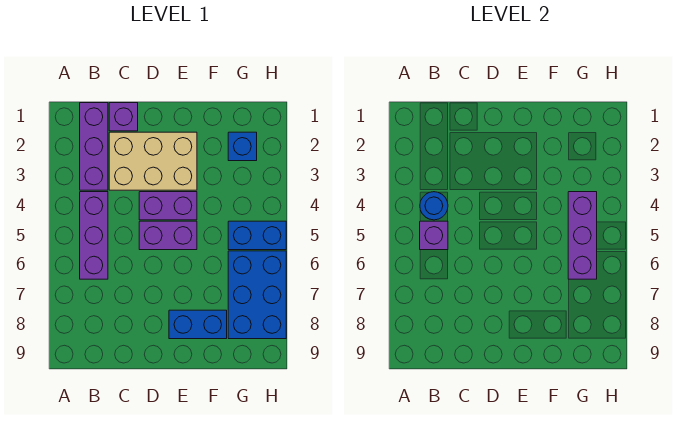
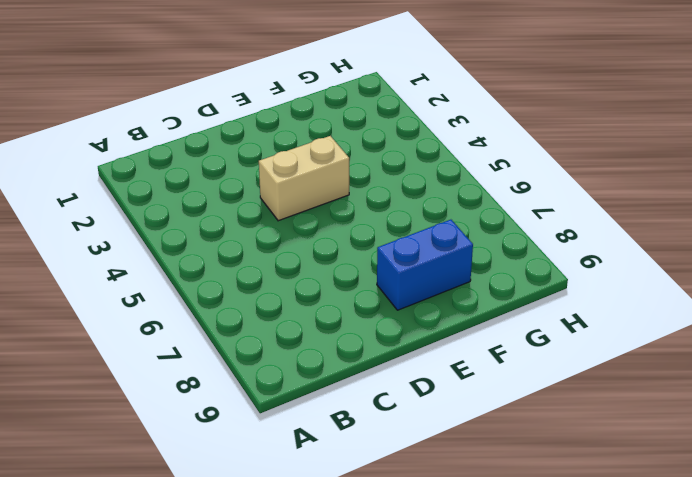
tan 1x2 brick [259,136,349,221] -> purple 1x2 brick [139,192,197,220]
none -> purple 1x3 brick [80,103,108,190]
none -> purple 1x3 brick [80,192,108,279]
none -> purple 1x1 brick [109,103,138,131]

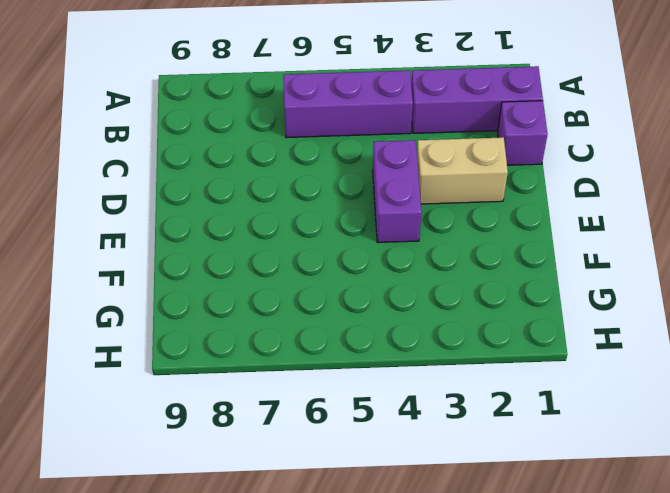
tan 1x2 brick [417,137,508,204] -> tan 2x3 brick [109,132,197,190]
none -> purple 1x2 brick [139,221,197,250]
none -> blue 1x2 brick [169,310,227,339]
none -> blue 1x1 brick [228,132,257,161]

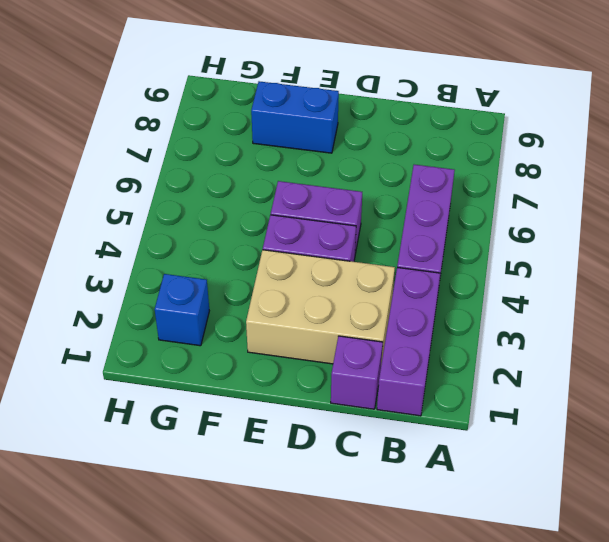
none -> blue 1x2 brick [228,221,286,250]
none -> blue 2x3 brick [228,251,286,339]
none -> blue 1x1 round brick [420,192,448,220]

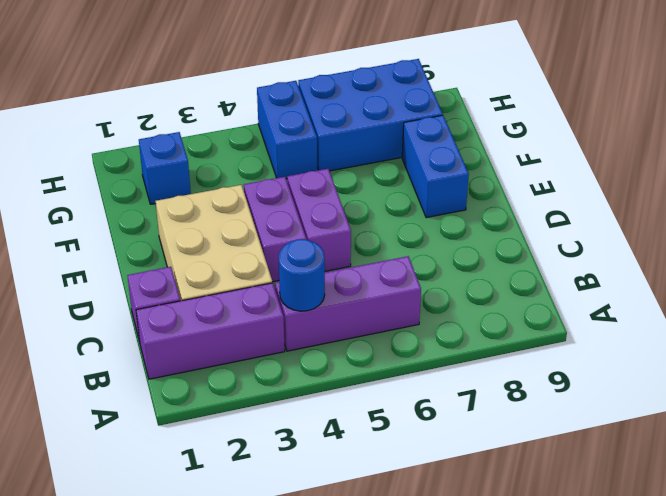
none -> purple 1x1 brick [420,221,448,250]
none -> purple 1x3 brick [568,192,597,279]

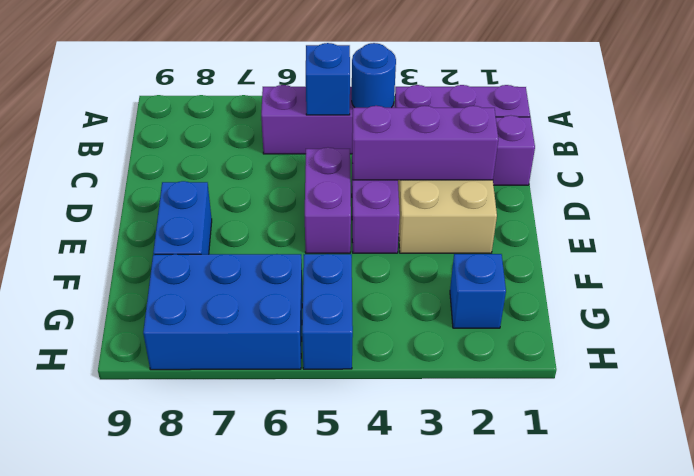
blue 1x1 brick [306,43,350,115] -> purple 1x1 brick [420,221,448,250]
purple 1x3 brick [352,106,498,180] -> purple 1x3 brick moved to [568,192,597,279]

